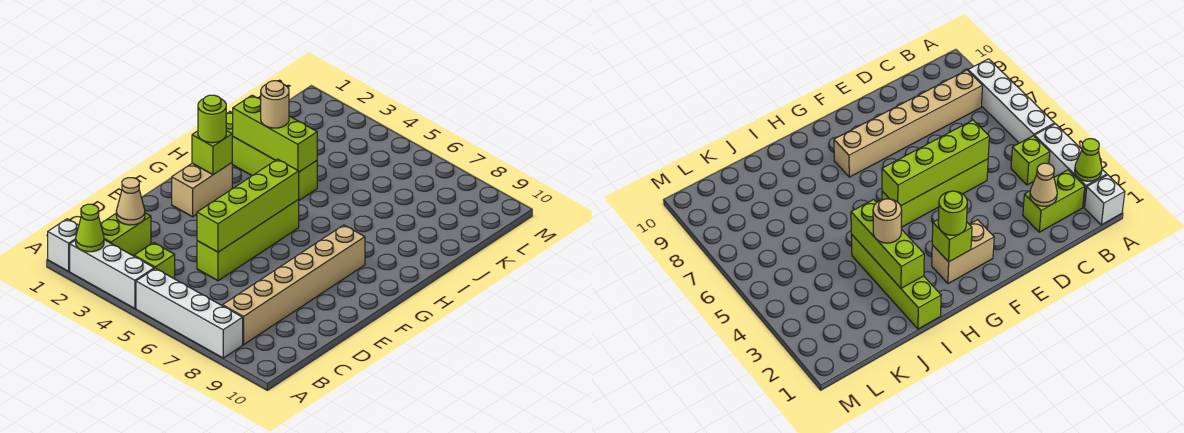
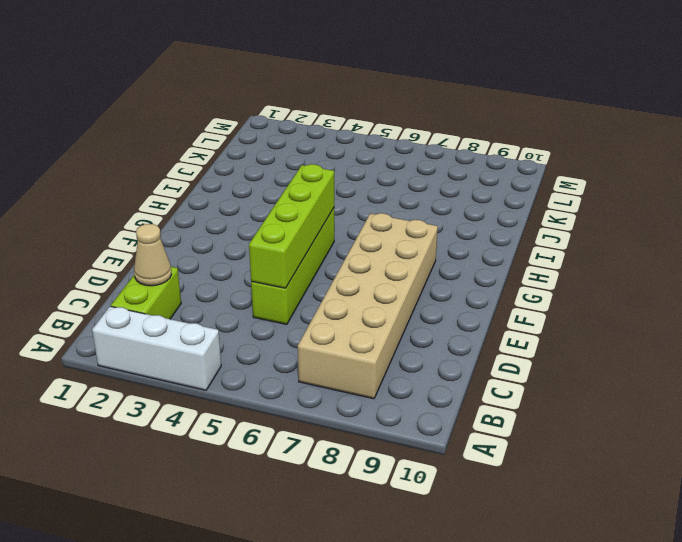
tan 2x6 brick [298,213,438,399] -> tan 1x6 brick [223,225,365,345]
none -> white 1x1 brick [48,219,79,271]
none -> white 1x4 brick [136,268,243,358]
none -> lime 1x1 brick [134,243,175,279]

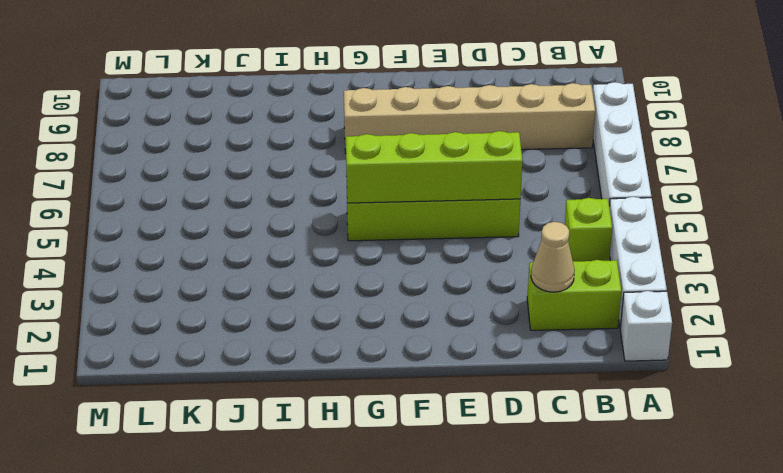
none -> tan 1x2 brick [172,163,232,217]
none -> lime 1x4 brick [226,112,317,200]
none -> lime 1x1 cone [76,204,104,252]

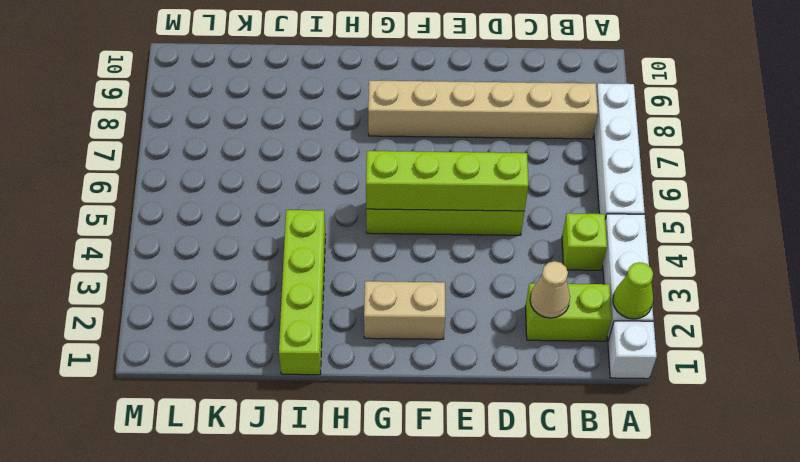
none -> lime 1x1 brick [192,130,232,175]
none -> lime 1x3 brick [233,95,317,172]
none -> lime 1x1 round brick [198,95,226,143]

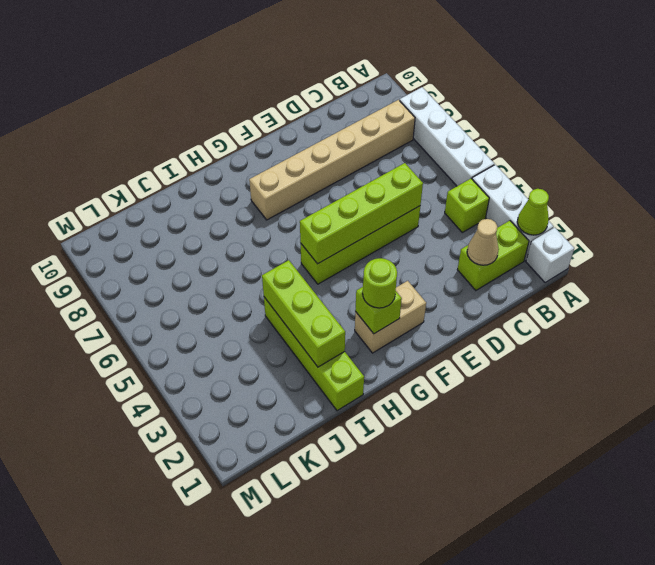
none -> tan 1x1 round brick [261,81,289,128]

